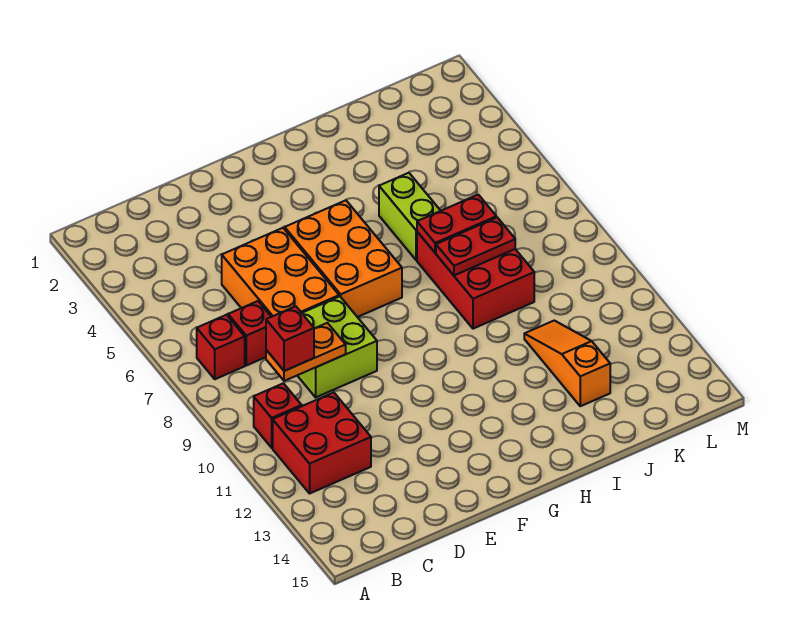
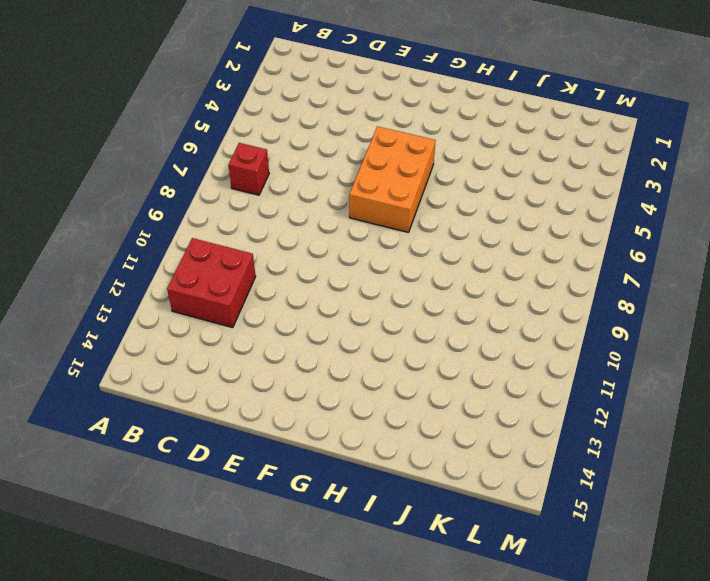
none -> red 1x1 brick [254,383,302,448]
none -> red 1x1 brick [228,301,271,365]
none -> orange 2x3 brick [222,228,339,317]

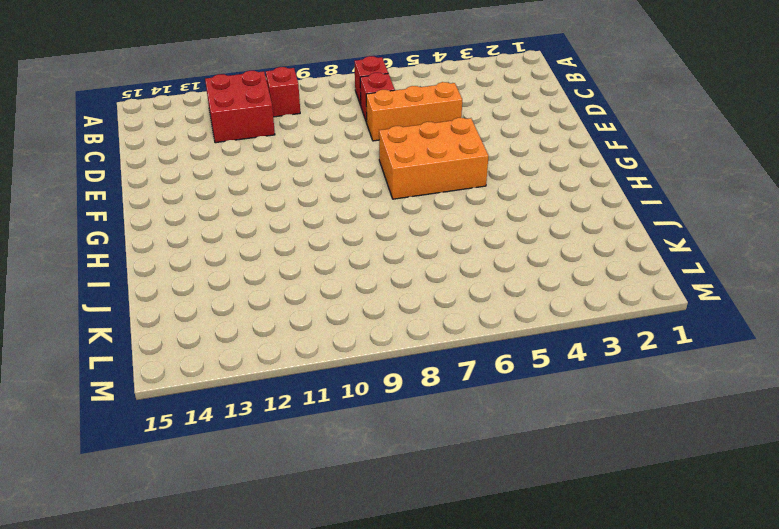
orange 1x3 brick [366,82,462,141] -> orange 2x3 brick [222,228,339,317]
none -> lime 2x2 brick [297,296,377,397]
none -> lime 1x2 brick [379,173,440,260]
none -> red 2x3 brick [417,232,534,329]

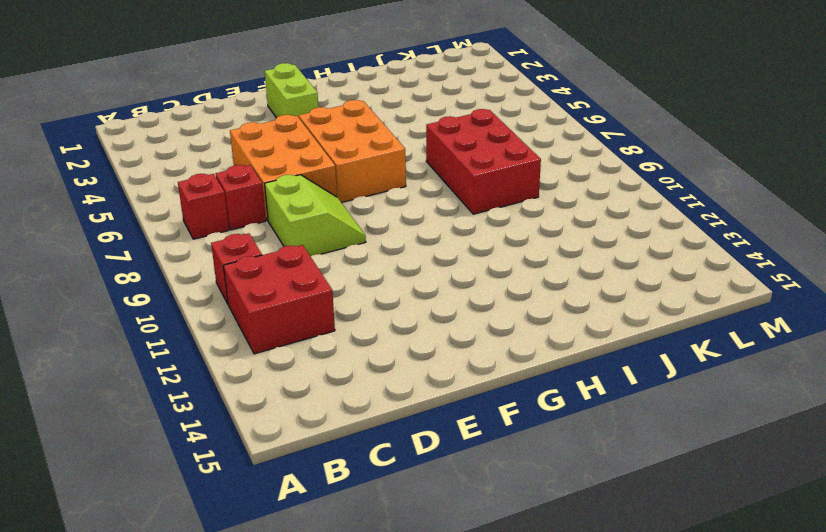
lime 2x2 slope [265,175,366,256] -> lime 2x2 brick [297,296,377,397]
lime 1x2 brick [265,63,318,118] -> lime 1x2 brick moved to [379,173,440,260]
none -> orange 1x3 slope [524,321,610,406]
none -> orange 1x2 plate [266,323,346,381]
none -> red 1x2 plate [417,195,496,253]

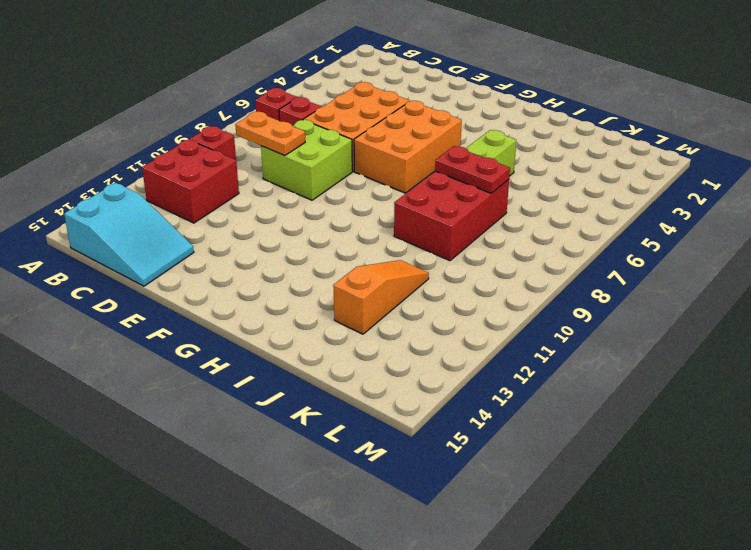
cyan 2x3 slope [64,183,194,286] -> none
none -> red 1x2 plate [436,218,515,275]
none -> red 1x1 brick [266,306,314,371]

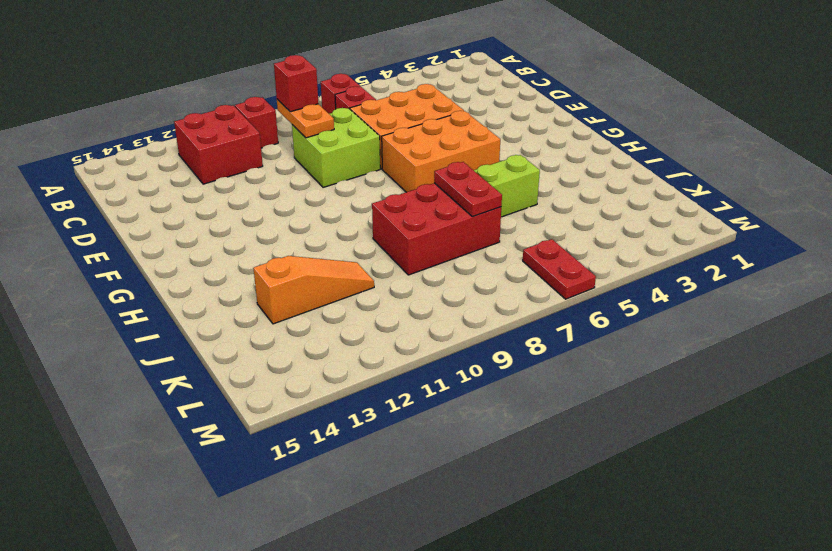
red 1x2 plate [523,239,596,299] -> red 1x2 plate moved to [436,218,515,275]

